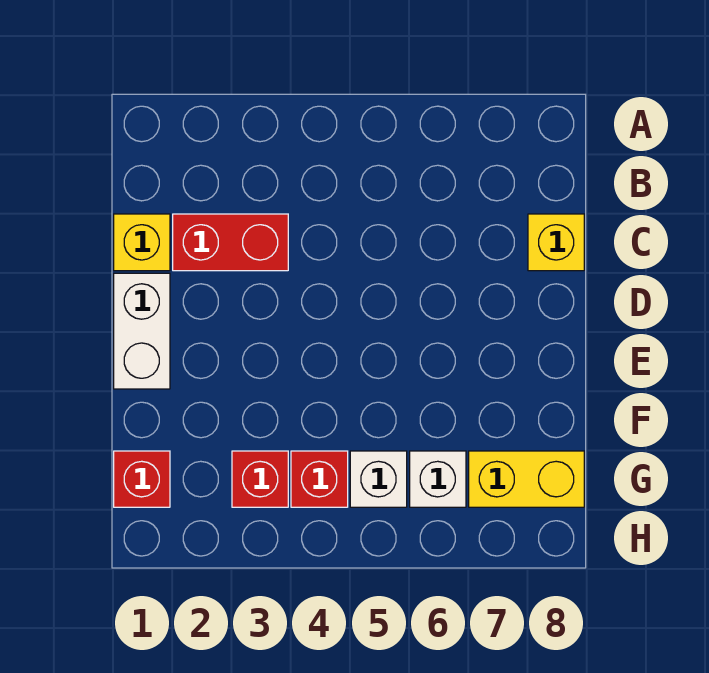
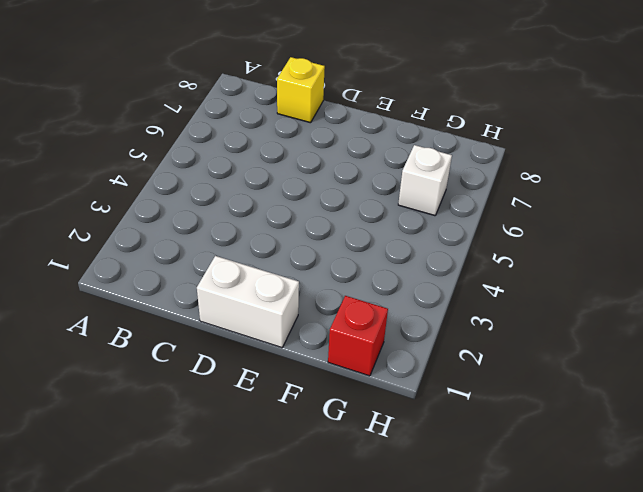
none -> yellow 1x1 brick [114,214,170,271]
none -> red 1x2 brick [173,214,288,271]

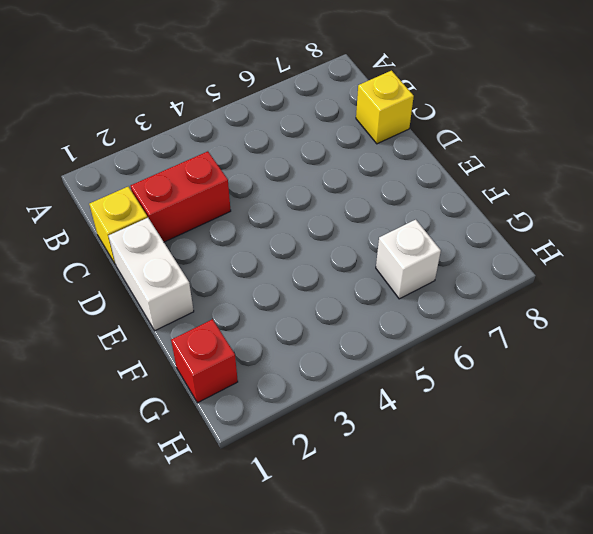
none -> red 1x1 brick [232,451,288,507]
none -> red 1x1 brick [291,451,348,507]

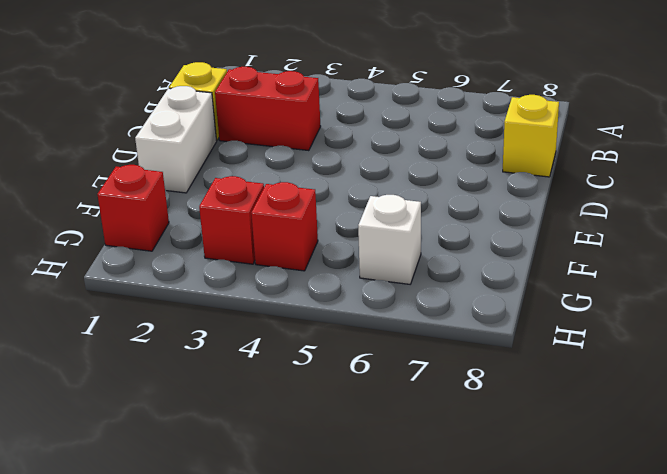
none -> white 1x1 brick [350,451,407,507]
none -> yellow 1x2 brick [469,451,584,507]

